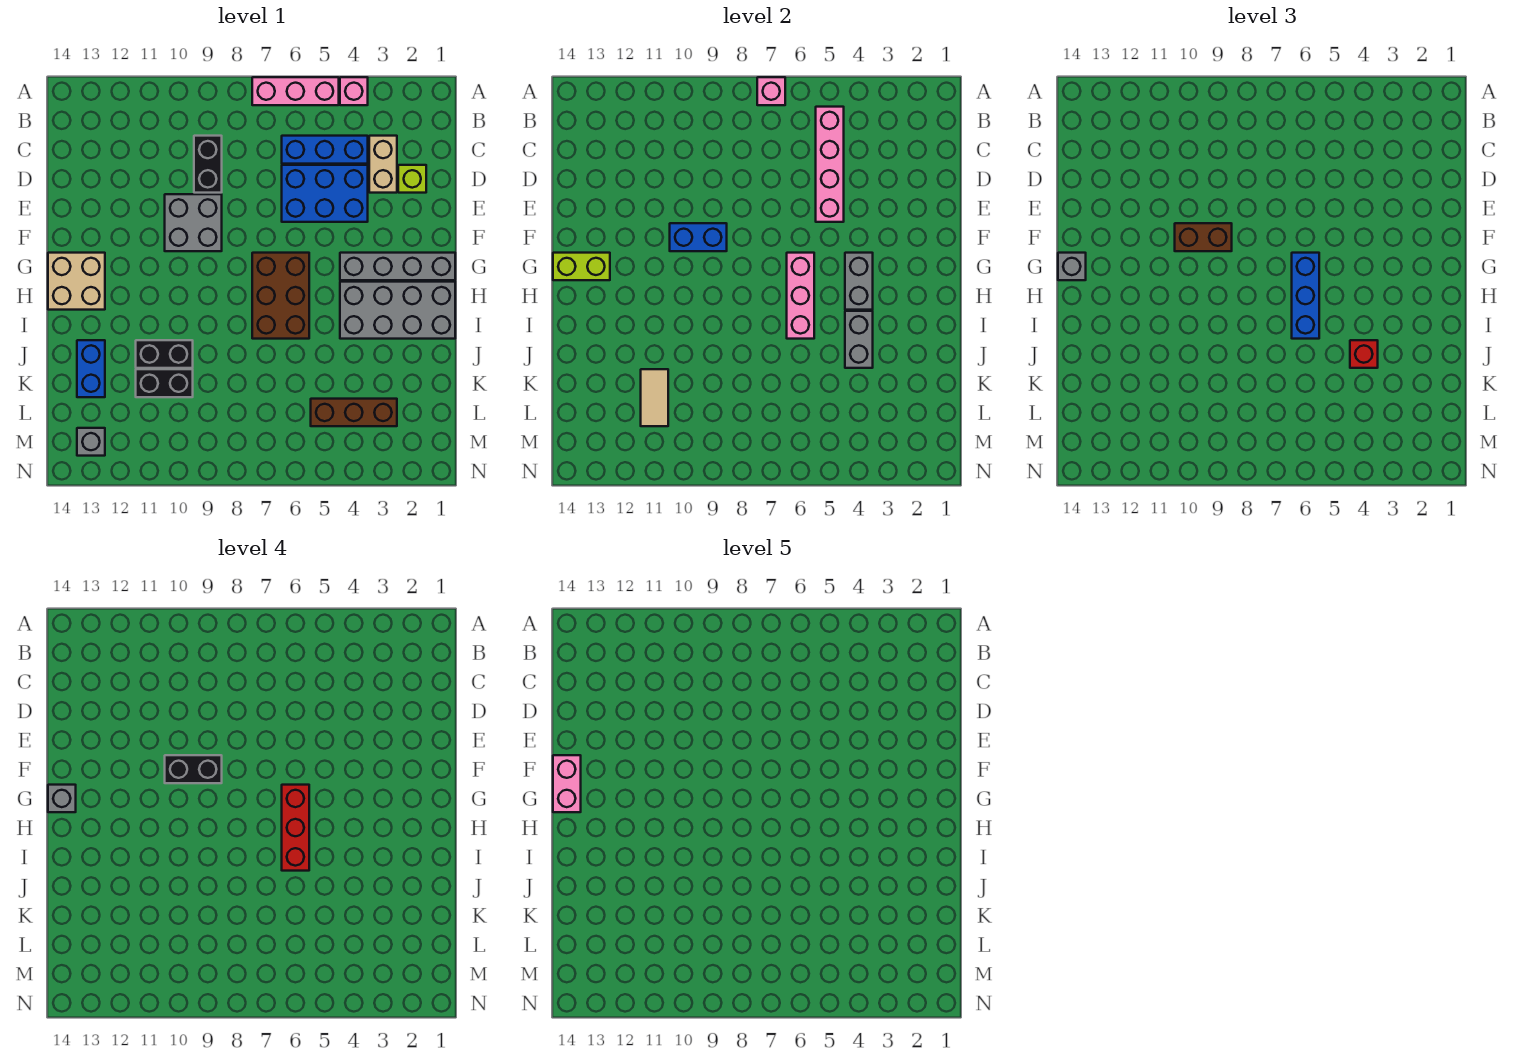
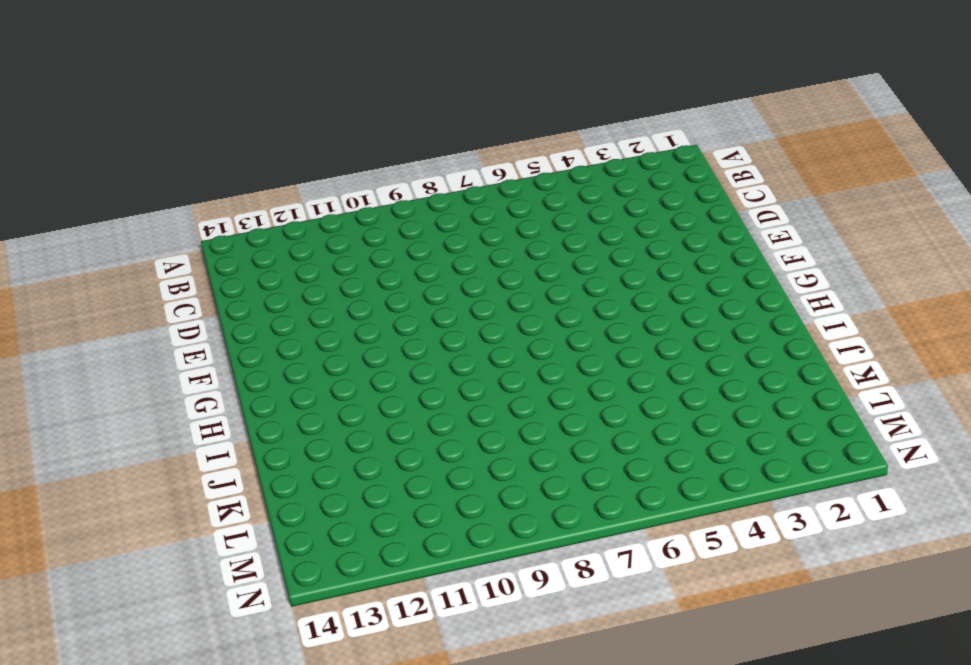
none -> pink 1x1 brick [340,77,368,105]
none -> pink 1x3 brick [252,77,339,105]
none -> tan 1x2 brick [369,136,397,193]
none -> blue 1x3 brick [282,136,368,164]

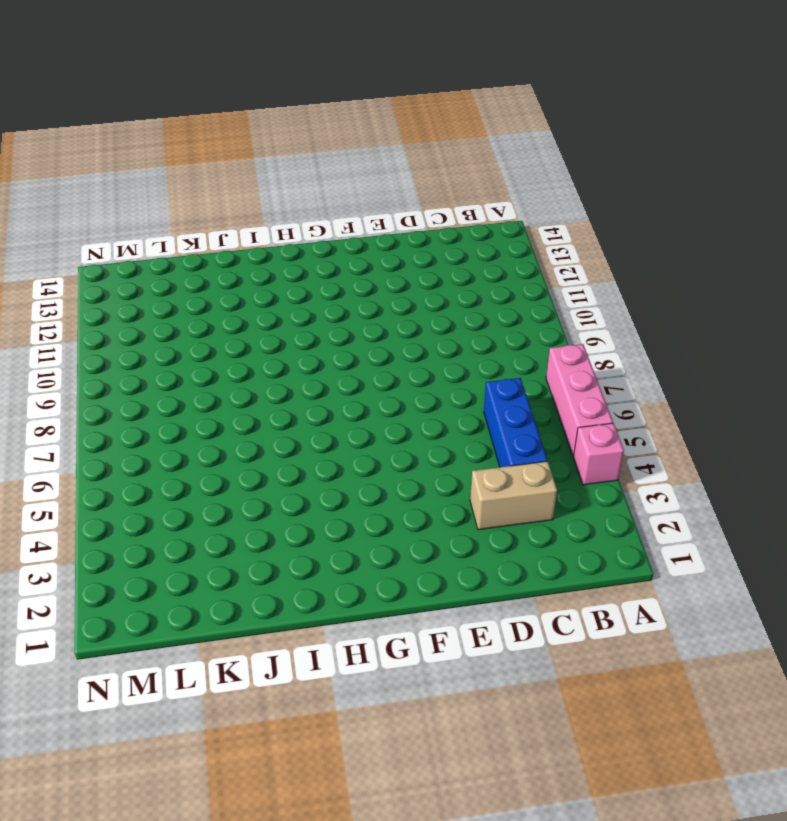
none -> black 1x2 brick [194,136,222,193]
none -> lime 1x1 brick [398,165,426,193]
none -> blue 2x3 brick [282,165,368,222]
none -> grey 2x2 brick [165,194,222,251]

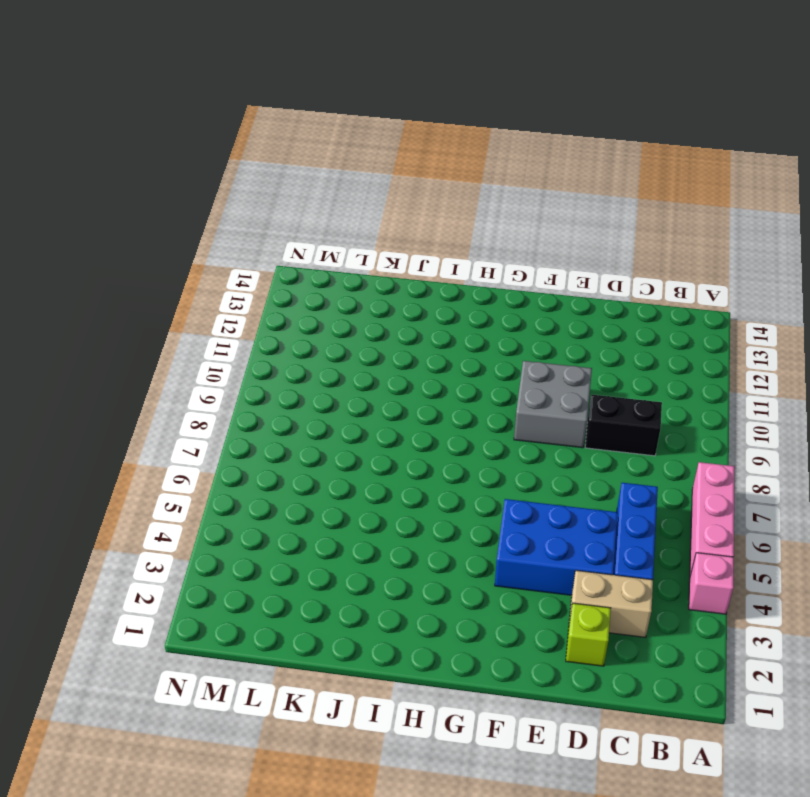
blue 2x3 brick [495,499,618,595] -> blue 2x3 brick turned to [282,165,368,222]
none -> grey 1x4 brick [340,253,455,280]
none -> brown 2x3 brick [252,253,309,339]
none -> tan 2x2 brick [48,253,105,310]
none -> grey 2x4 brick [340,282,455,339]

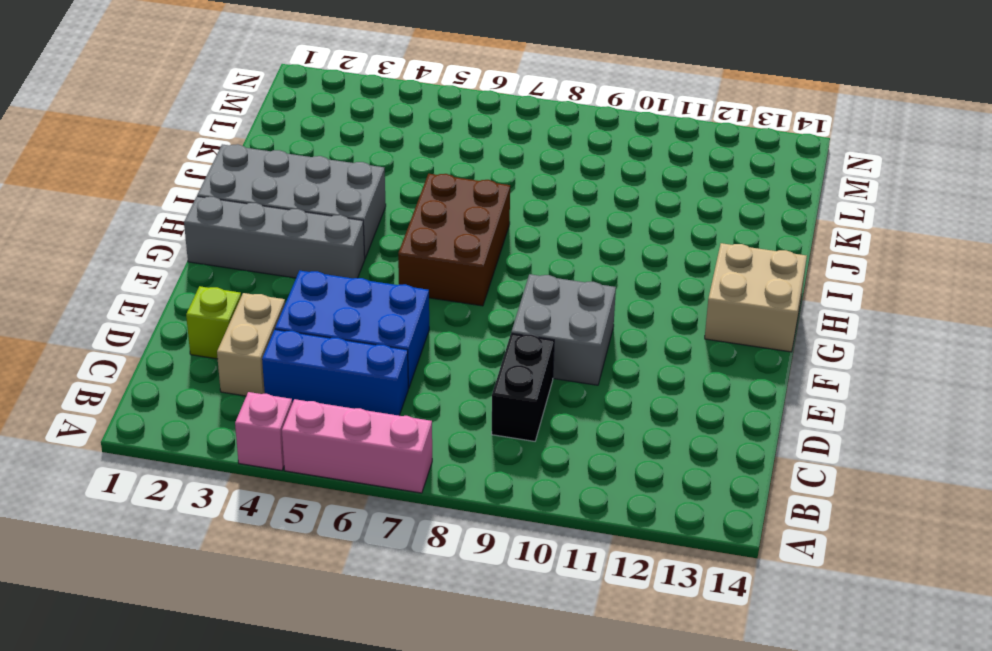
none -> black 1x2 brick [136,340,193,368]
none -> blue 1x2 brick [77,340,105,397]
none -> black 1x2 brick [136,369,193,397]
none -> brown 1x3 brick [311,399,397,426]

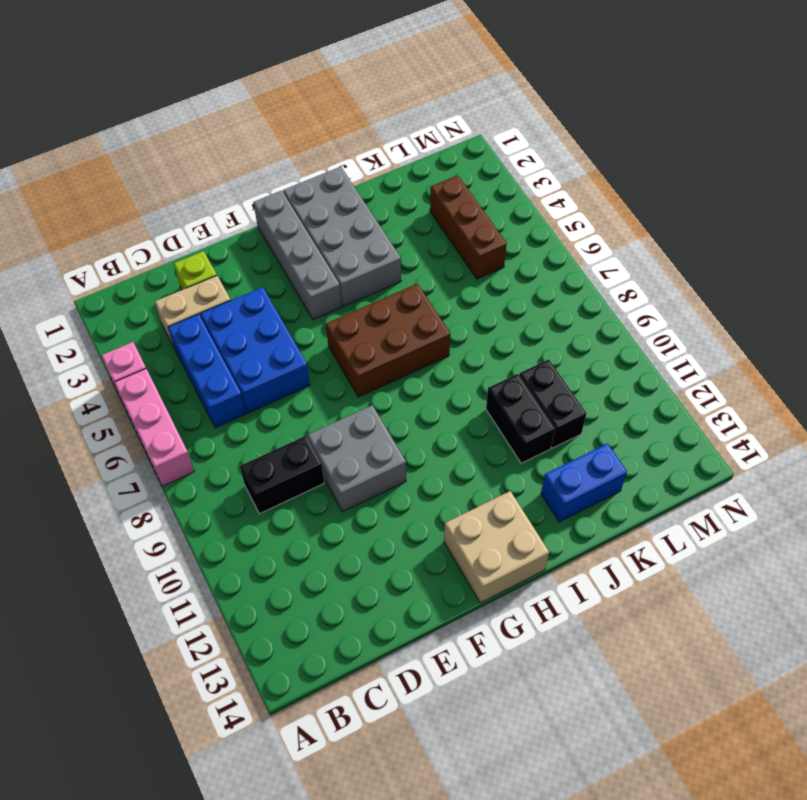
none -> grey 1x1 brick [77,428,105,456]
none -> pink 1x1 brick [757,77,785,105]
none -> pink 1x4 brick [816,107,844,222]
none -> blue 1x2 brick [670,223,727,251]

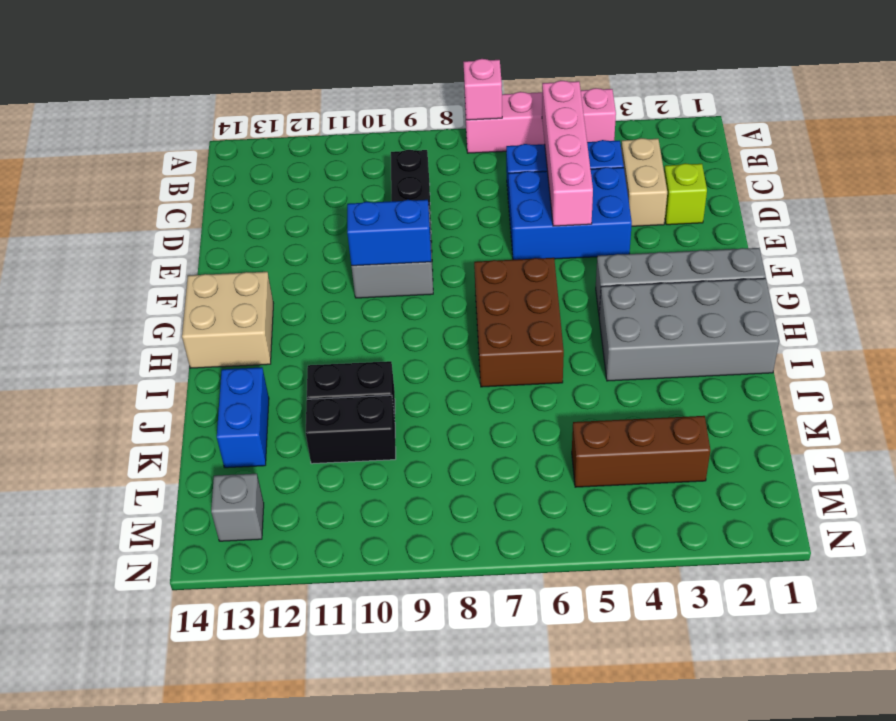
none -> grey 1x2 brick [845,253,873,310]
none -> pink 1x3 brick [787,253,814,339]
none -> lime 1x2 brick [553,253,610,280]
none -> grey 1x2 brick [845,311,873,368]

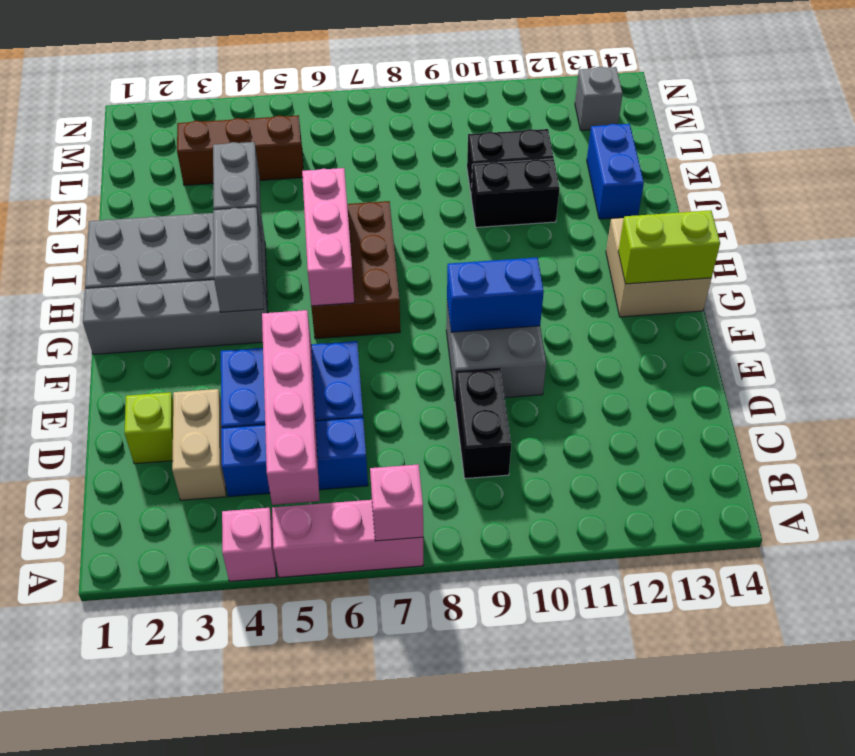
none -> tan 1x2 tile [641,369,668,426]
none -> brown 1x2 brick [1175,223,1232,251]
none -> blue 1x3 brick [1292,253,1319,339]
none -> grey 1x1 brick [1058,253,1086,280]

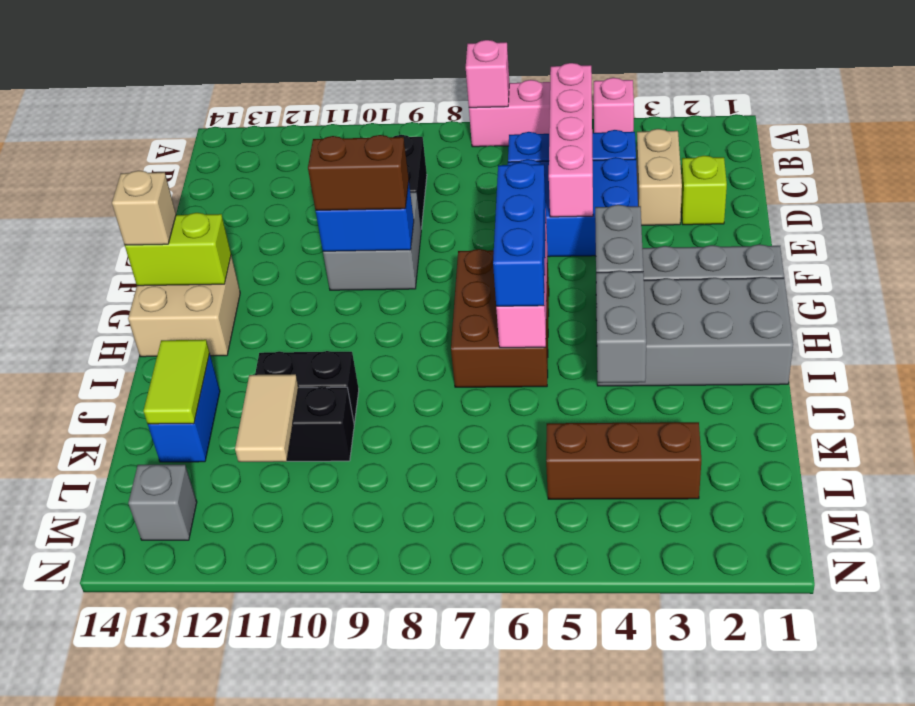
tan 1x1 brick [112,171,176,245] -> grey 1x1 brick [1058,253,1086,280]
lime 1x2 tile [143,340,210,424] -> none
none -> red 1x1 brick [1350,340,1378,368]
none -> black 1x2 brick [165,755,222,783]
none -> red 1x3 brick [282,785,309,871]
none -> grey 1x1 brick [48,785,76,812]

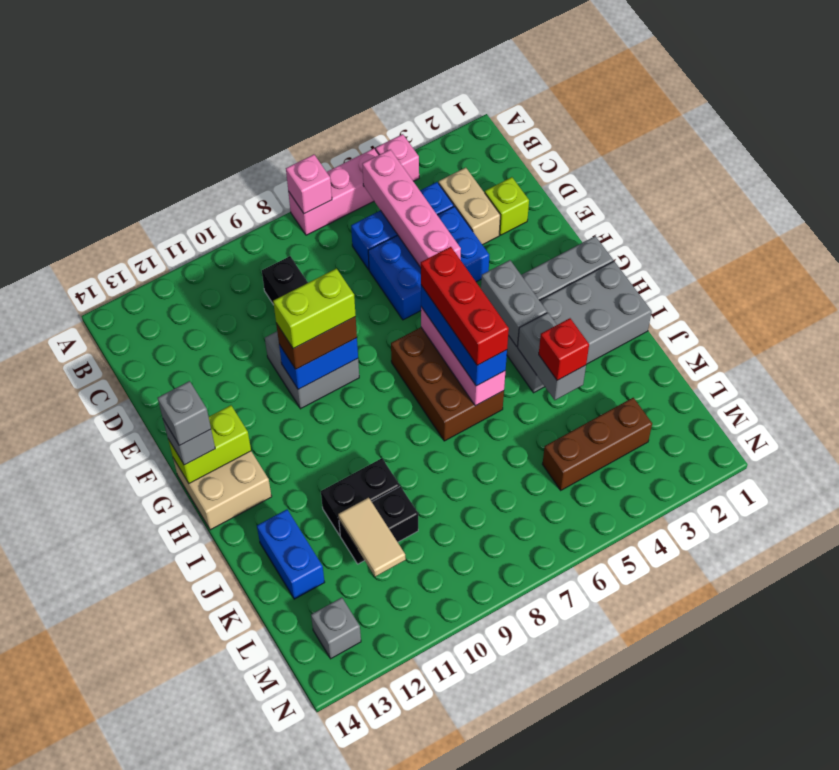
lime 1x2 brick [273,269,356,349] -> black 1x2 brick [165,755,222,783]
none -> pink 1x2 brick [553,755,581,812]

